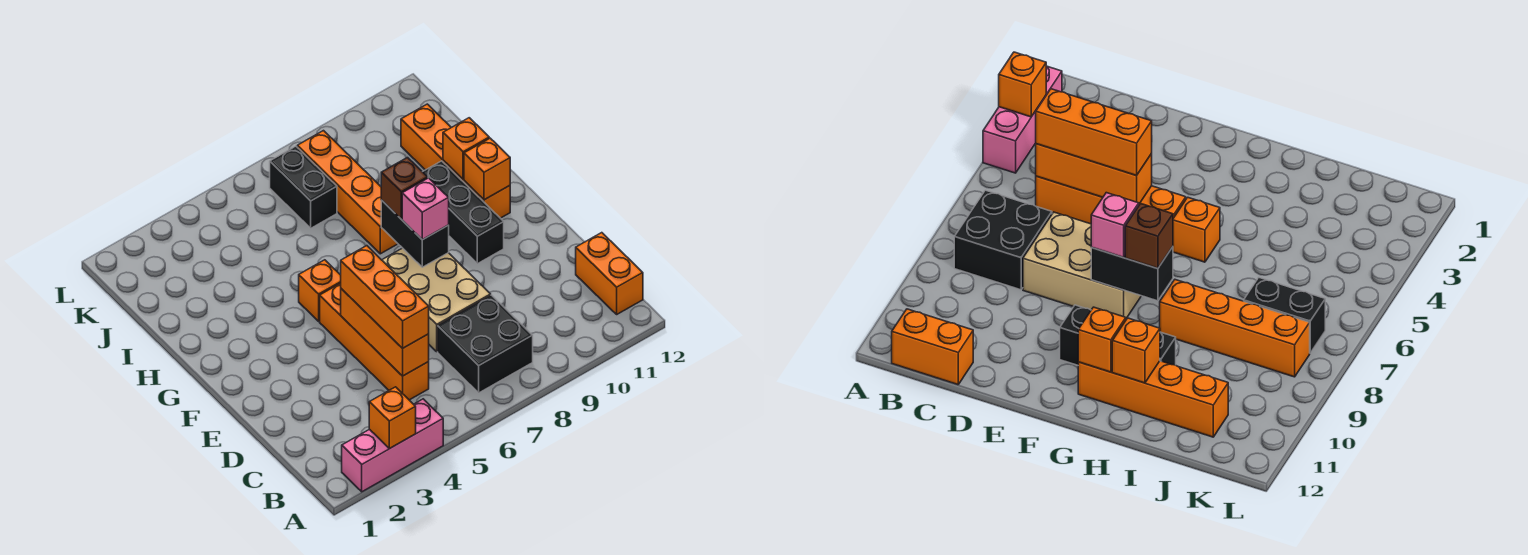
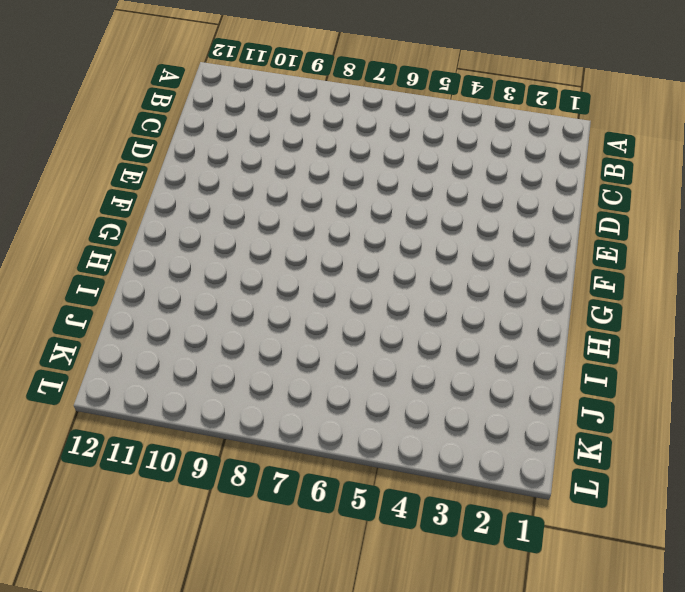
none -> pink 1x3 brick [342,399,443,492]
none -> black 2x2 brick [438,295,533,393]
none -> orange 1x2 brick [576,233,643,314]

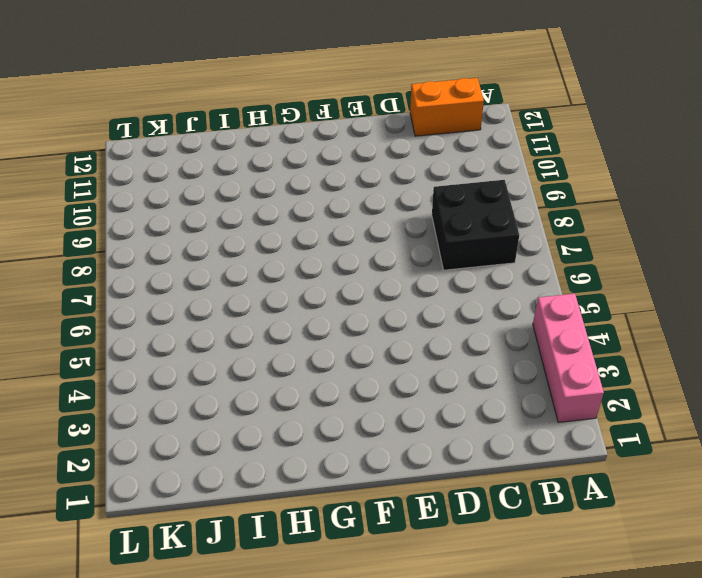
none -> orange 1x4 brick [320,283,429,400]
none -> tan 2x3 brick [382,248,491,352]
none -> black 1x3 brick [423,161,504,264]

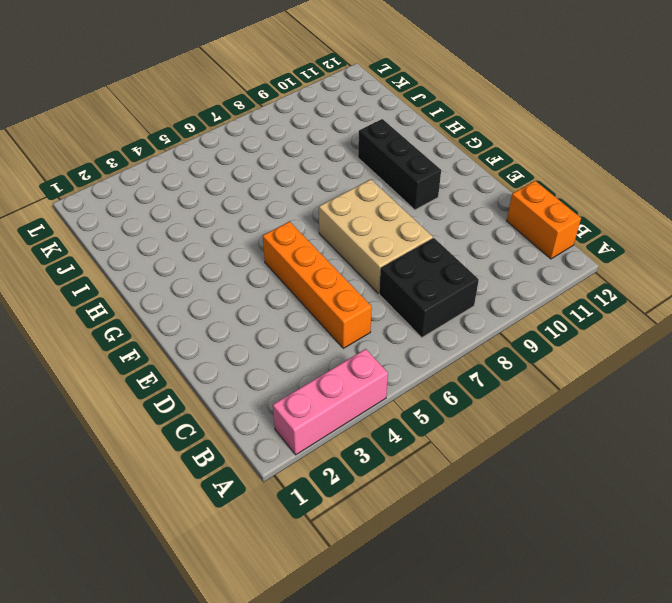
none -> orange 1x1 brick [299,260,341,321]
none -> orange 1x4 brick [401,104,510,218]
none -> orange 1x4 brick [297,131,398,254]

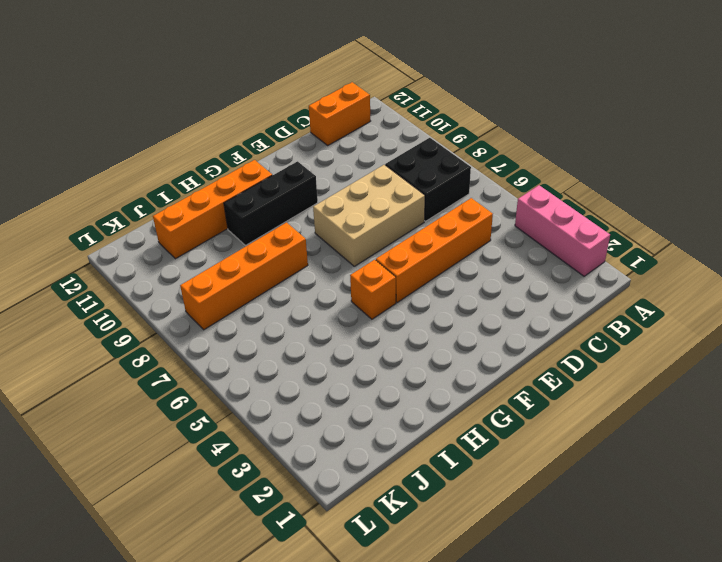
none -> black 1x2 brick [270,146,337,228]
none -> orange 1x1 brick [369,387,416,449]
none -> orange 1x3 brick [341,289,429,376]

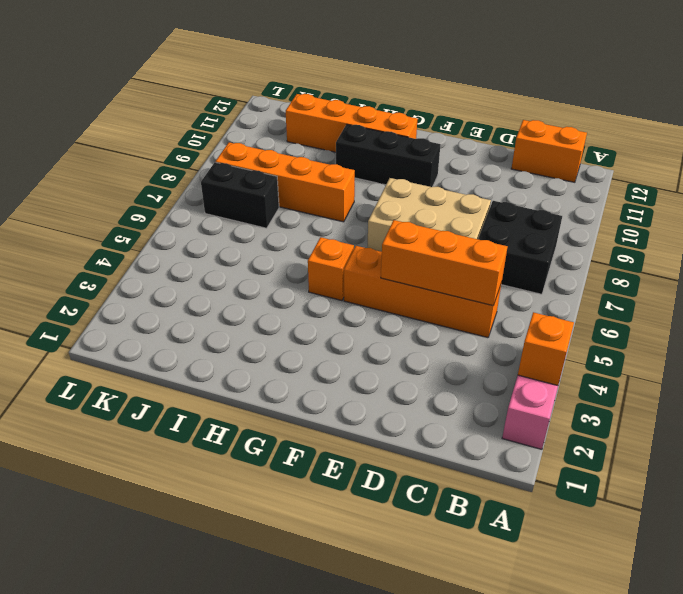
none -> black 1x2 brick [381,200,449,267]
none -> orange 1x1 brick [464,138,510,200]
none -> orange 1x1 brick [443,118,489,179]

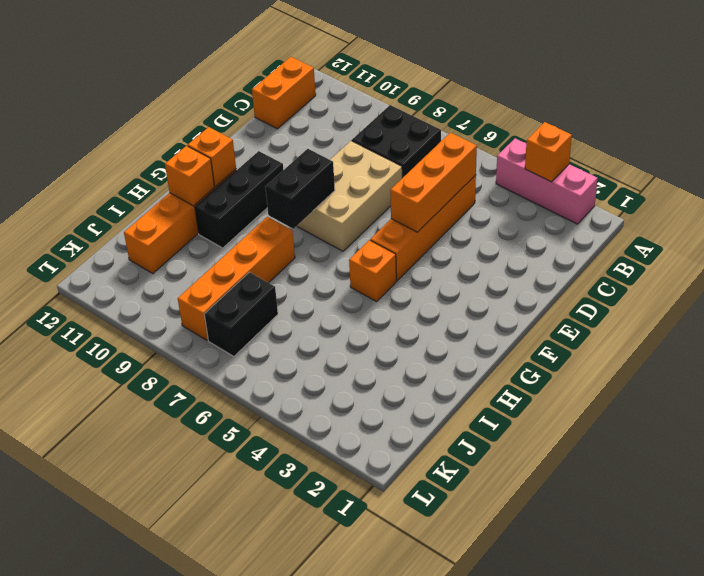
none -> orange 1x3 brick [341,246,429,348]
none -> pink 1x1 brick [402,178,449,240]
none -> brown 1x1 brick [381,158,428,219]

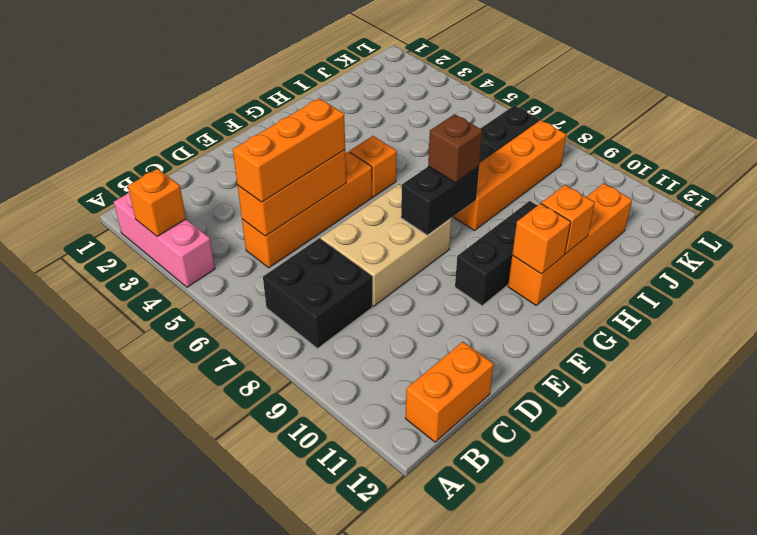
none -> pink 1x1 brick [402,178,449,240]

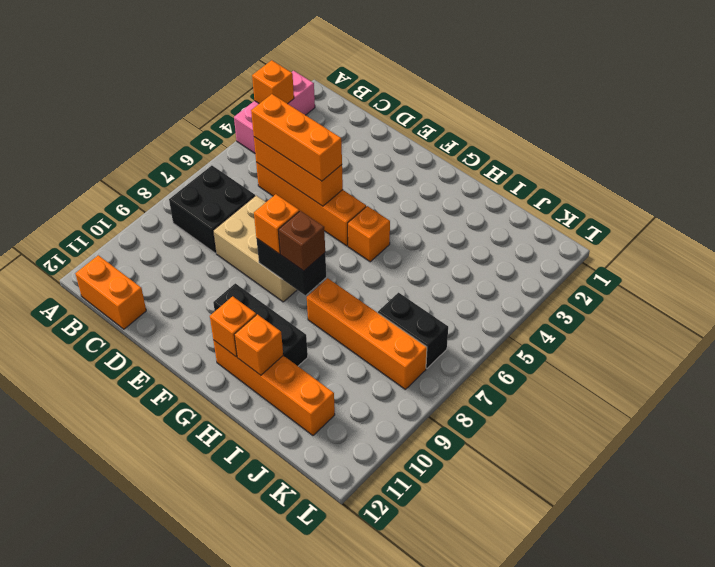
orange 1x1 brick [254,194,299,254] -> pink 1x1 brick [402,178,449,240]

